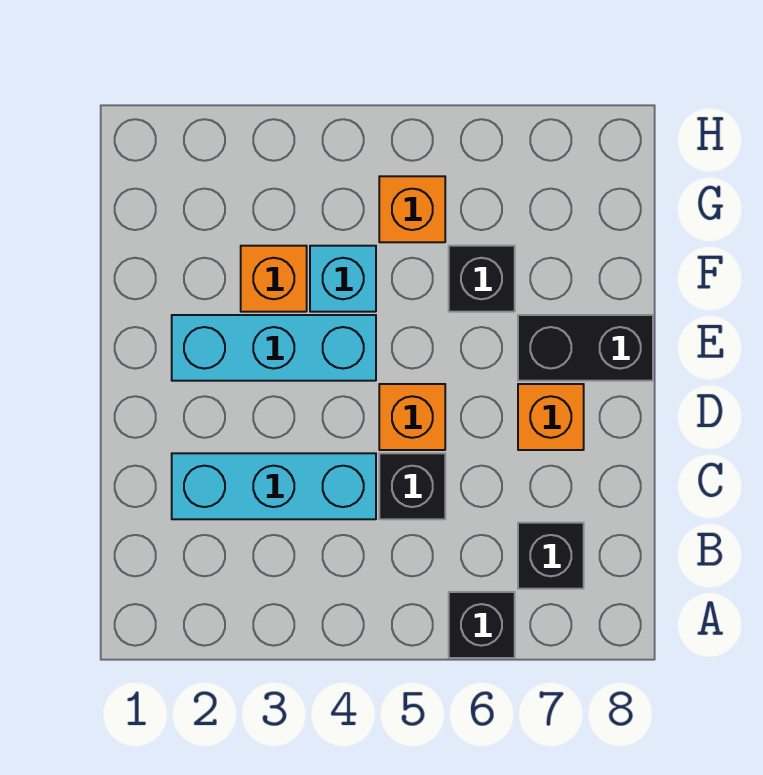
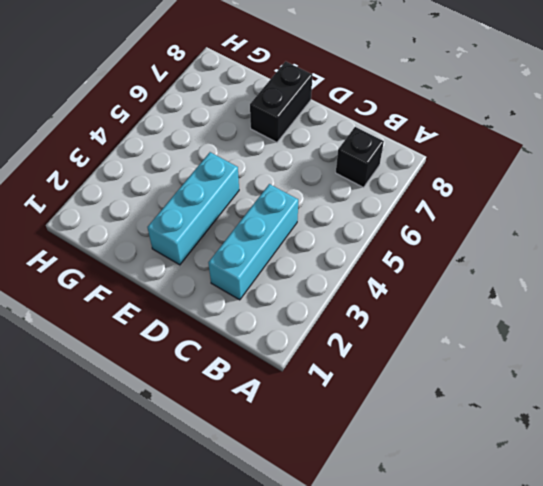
none -> black 1x1 brick [449,592,515,658]
none -> black 1x1 brick [379,453,445,519]
none -> orange 1x1 brick [379,384,445,450]

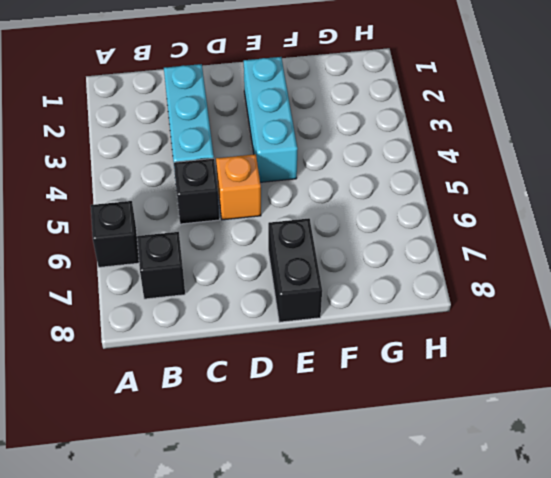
none -> orange 1x1 brick [518,384,584,450]
none -> orange 1x1 brick [241,246,307,312]
none -> cyan 1x1 brick [310,246,376,312]

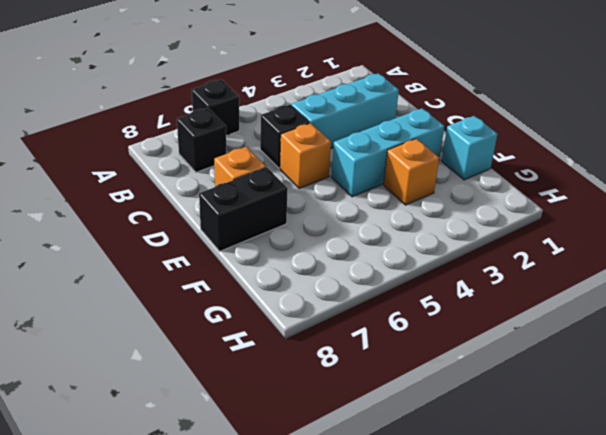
cyan 1x1 brick [442,116,497,180] -> cyan 1x1 brick moved to [310,246,376,312]
none -> black 1x1 brick [449,246,515,312]
none -> orange 1x1 brick [379,176,445,242]

